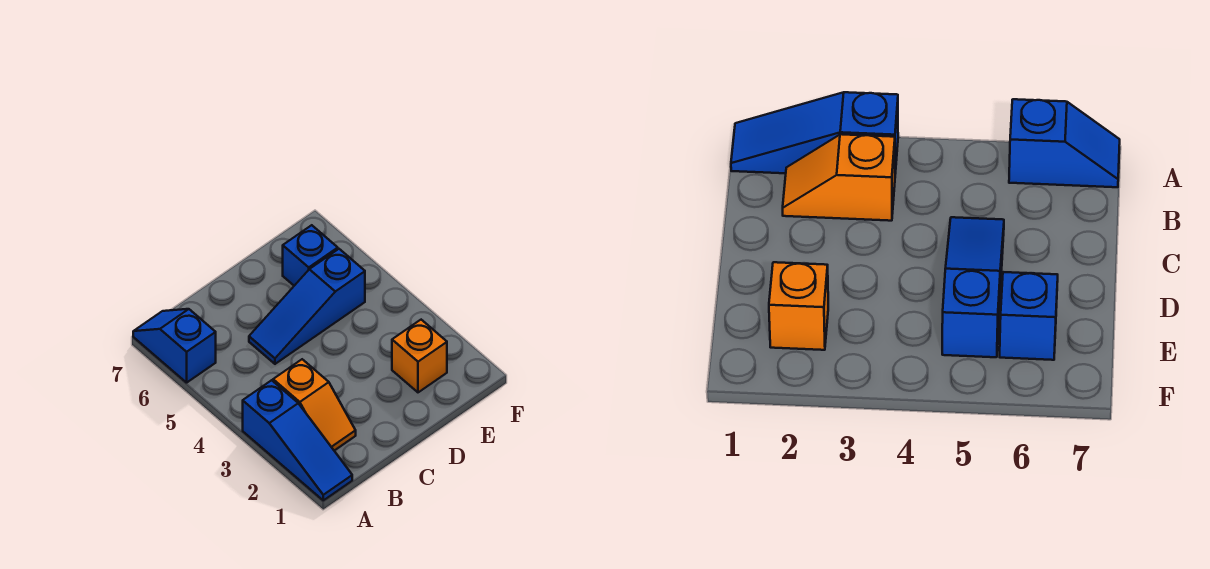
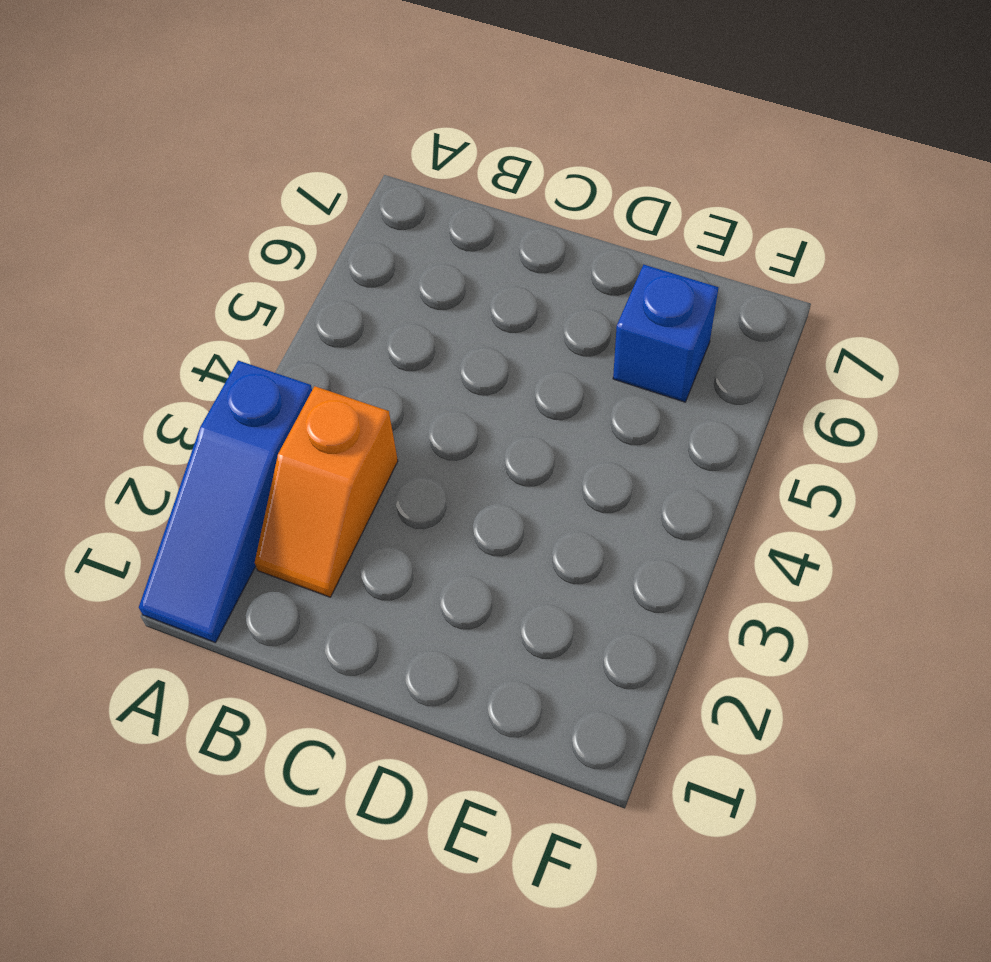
none -> blue 1x2 slope [133,309,216,383]
none -> blue 1x3 slope [249,249,365,364]

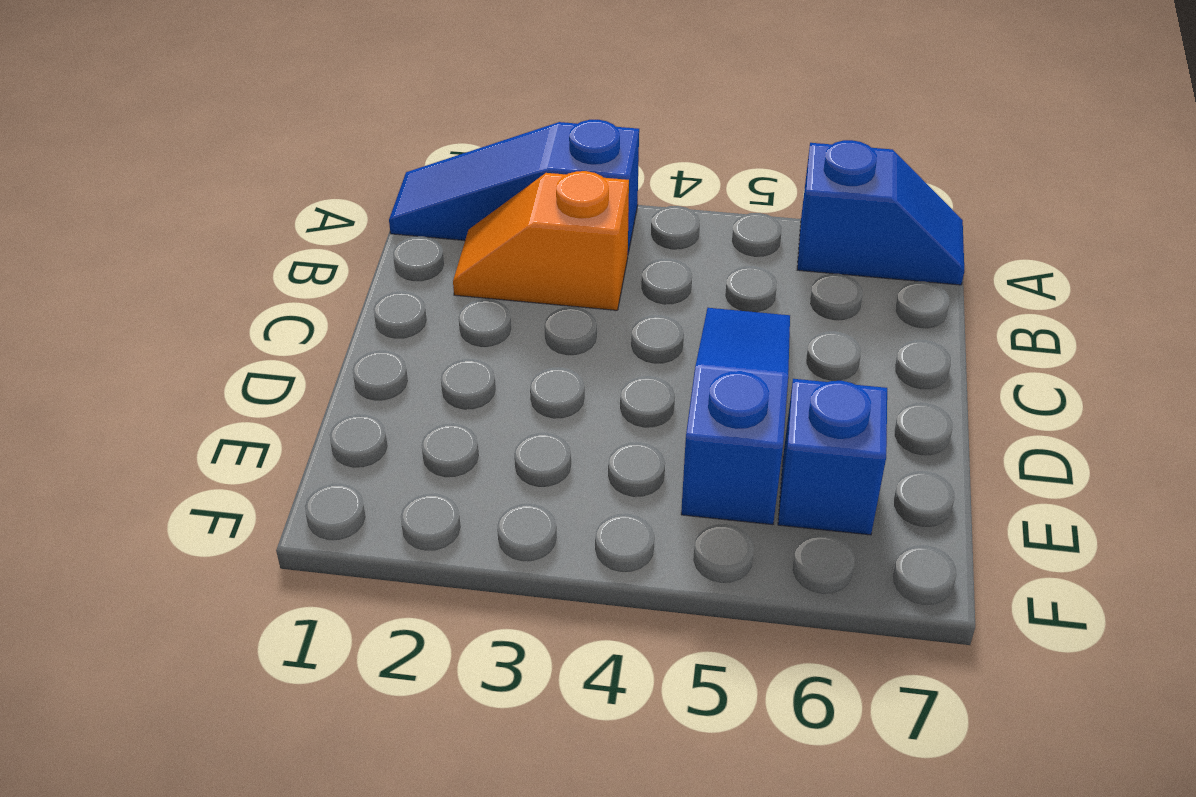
none -> orange 1x1 brick [392,320,447,392]

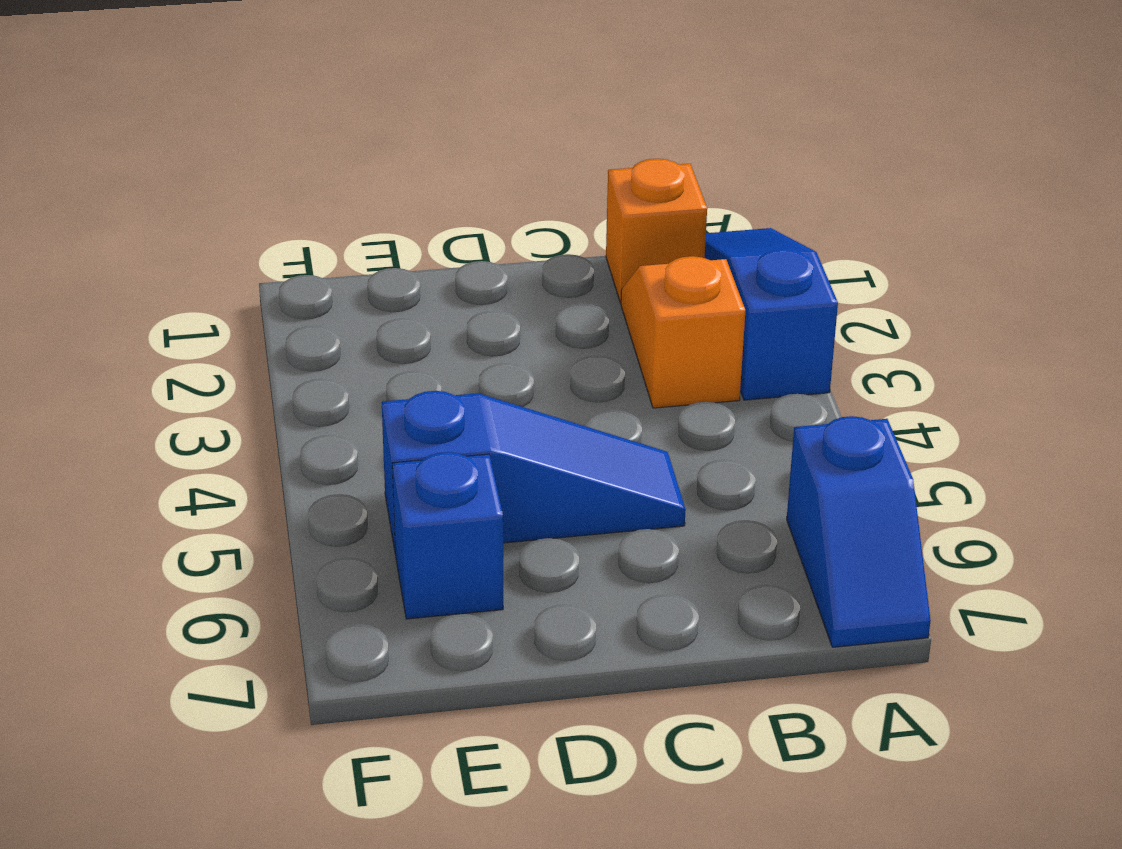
orange 1x1 brick [606,159,707,303] -> orange 1x1 brick moved to [392,320,447,392]

